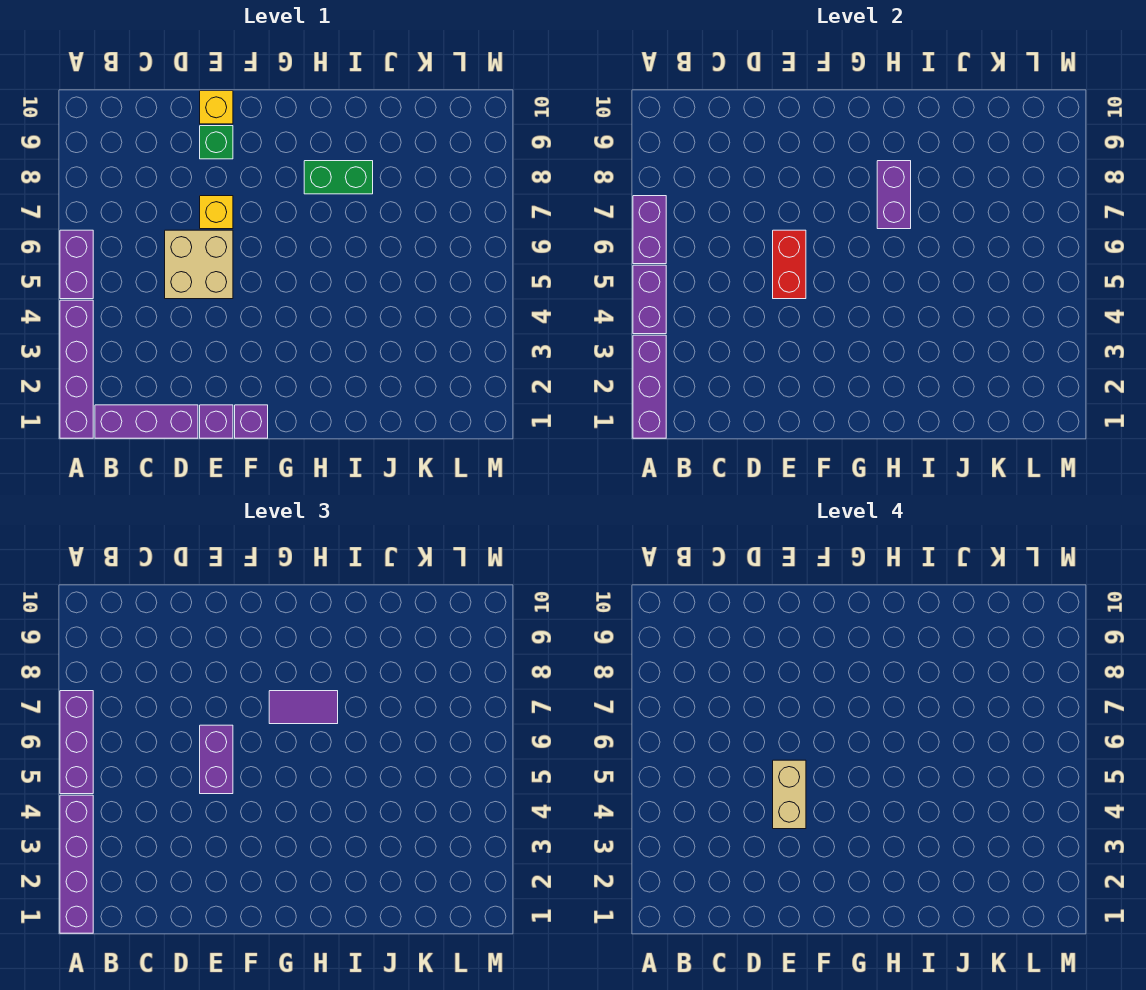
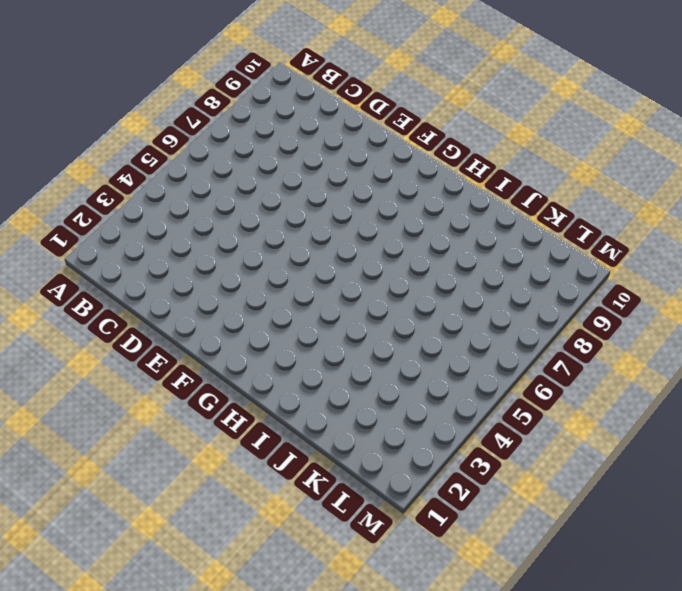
none -> purple 1x4 brick [60,300,93,438]
none -> purple 1x2 brick [60,230,93,299]
none -> purple 1x3 brick [95,405,198,438]

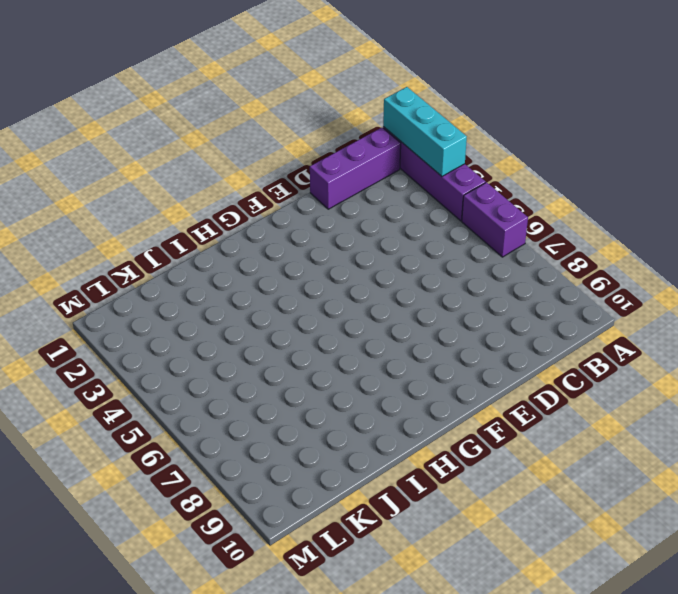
cyan 1x3 brick [383,87,467,176] -> purple 1x3 brick [633,335,666,438]
none -> tan 2x2 brick [165,230,233,299]
none -> purple 1x1 brick [200,405,233,438]
none -> yellow 1x1 brick [200,196,233,229]

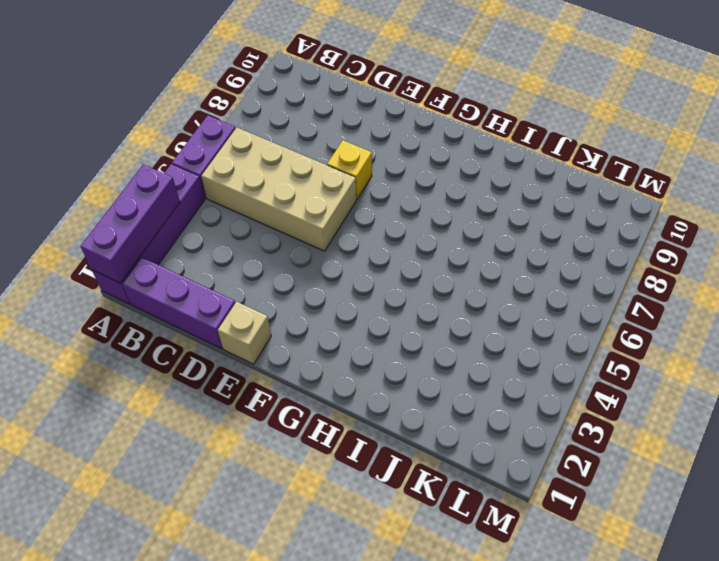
tan 2x4 brick [201,127,356,251] -> tan 2x2 brick [165,230,233,299]
tan 1x1 brick [218,302,271,364] -> purple 1x1 brick [200,405,233,438]
none -> green 1x1 brick [200,126,233,159]
none -> yellow 1x1 brick [200,91,233,124]
none -> purple 1x1 brick [235,405,268,438]

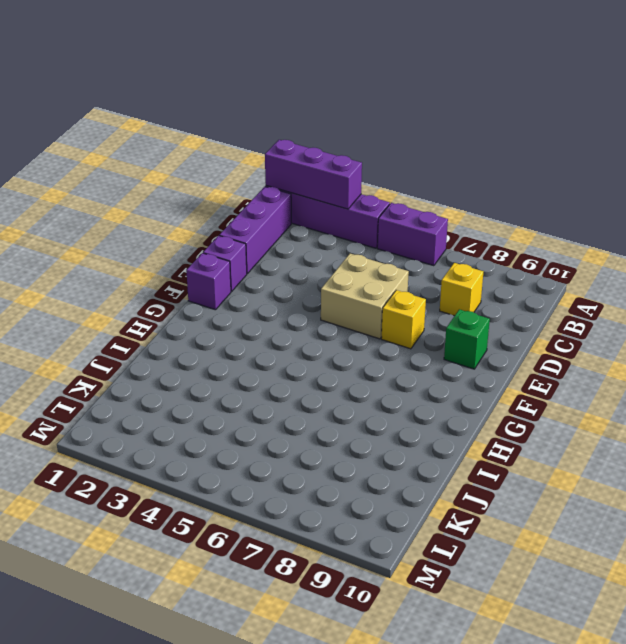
yellow 1x1 brick [440,263,483,316] -> yellow 1x1 brick moved to [200,91,233,124]
none -> green 1x2 brick [304,161,373,194]
none -> purple 1x2 brick [633,265,666,334]
none -> purple 1x2 brick [633,196,666,264]

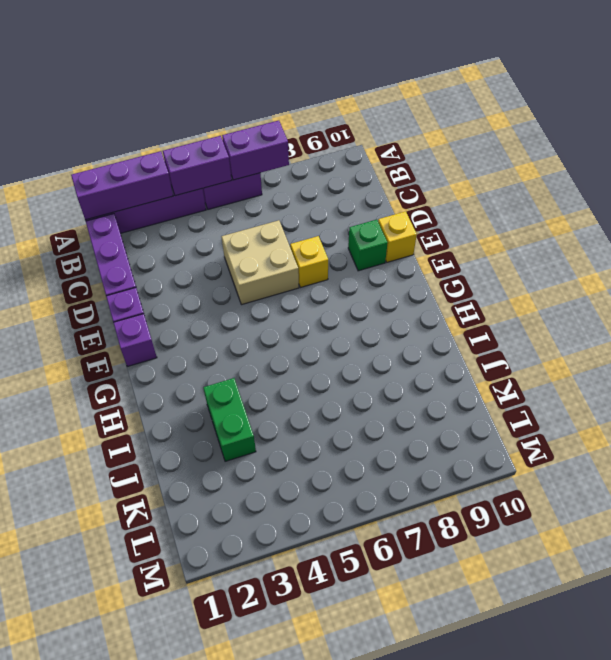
green 1x2 brick [203,378,256,461] -> green 1x2 brick moved to [304,161,373,194]
none -> red 1x2 brick [773,230,806,299]
none -> purple 1x2 brick [877,161,911,229]
none -> purple 1x4 brick [60,795,93,933]

